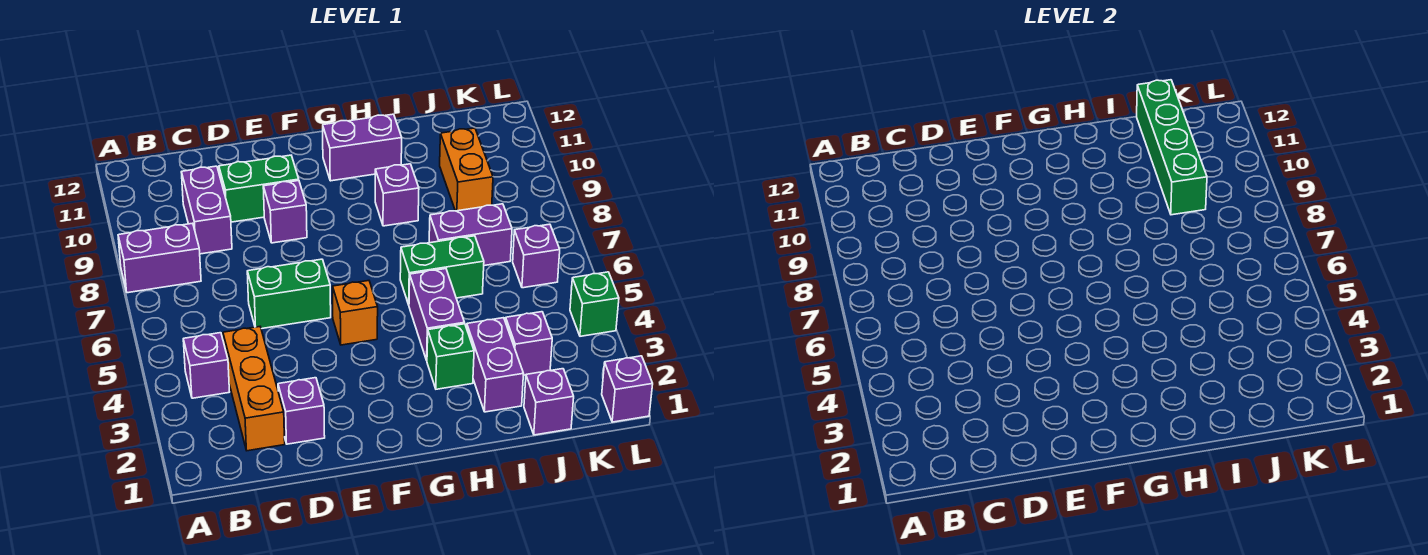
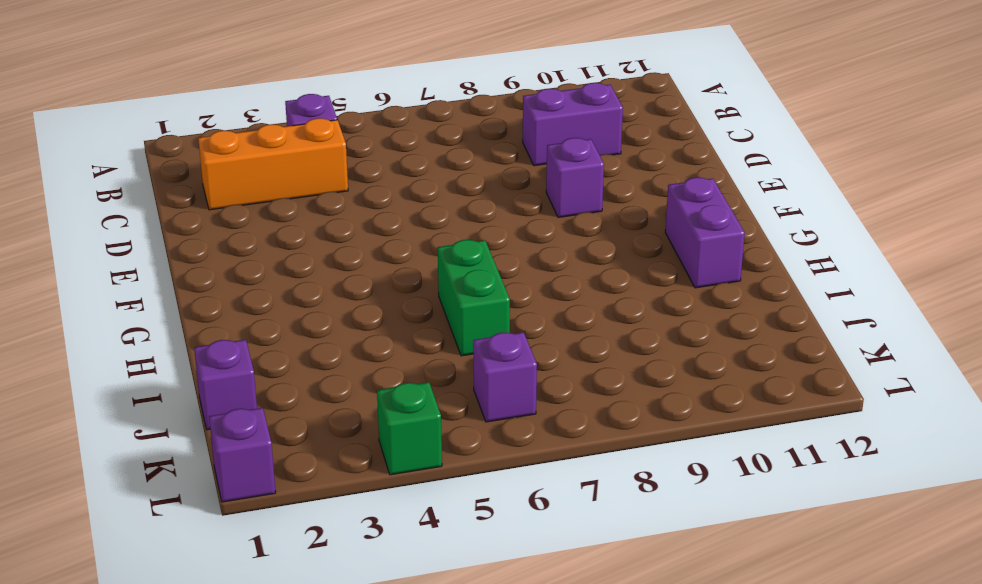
none -> purple 1x2 brick [118,223,201,293]
none -> purple 1x1 brick [278,378,325,444]
none -> green 1x2 brick [247,259,331,329]

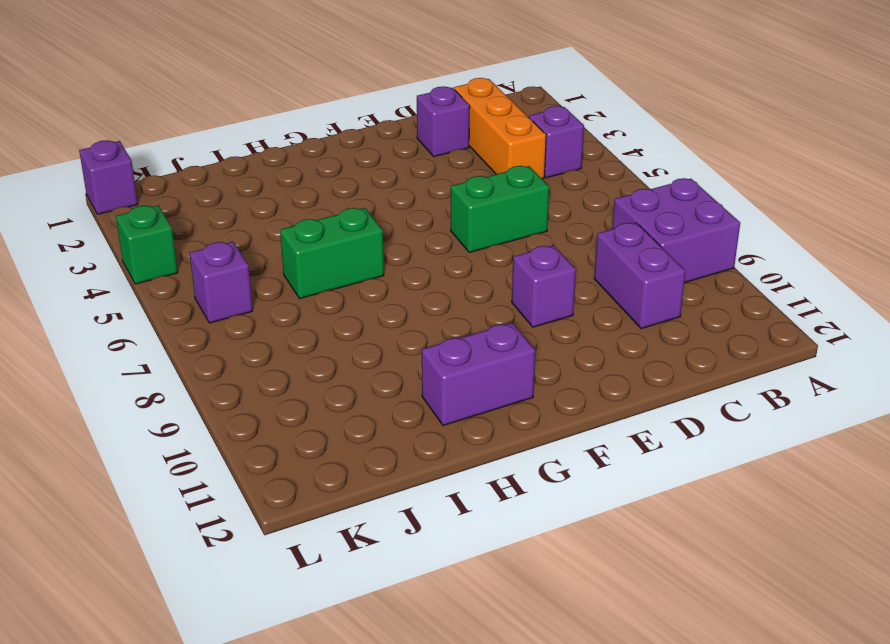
purple 2x2 brick [612,178,740,283] -> purple 1x2 brick [118,223,201,293]
none -> green 1x2 brick [219,155,299,222]
none -> orange 1x1 brick [333,281,378,345]
none -> green 1x1 brick [427,324,474,389]

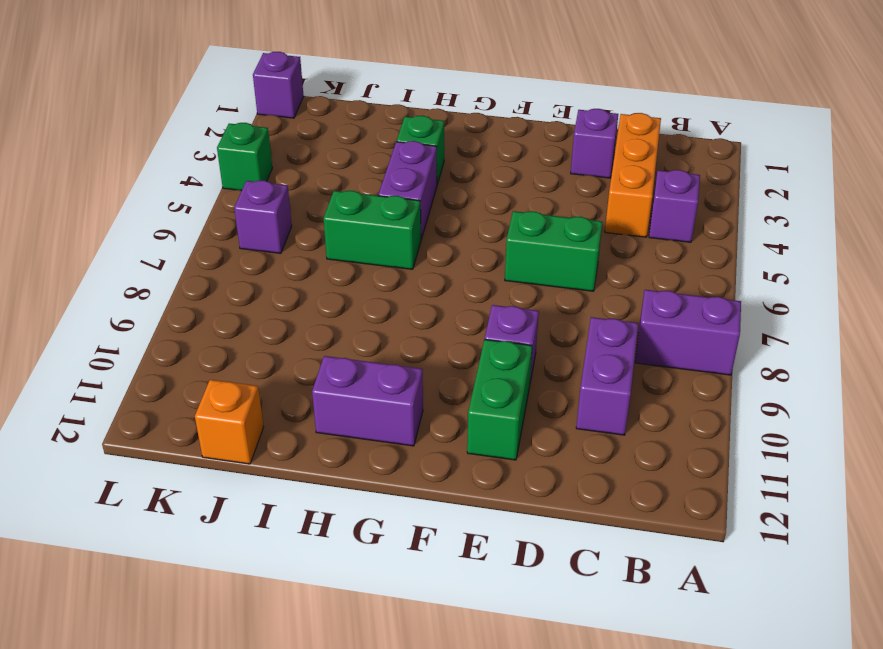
green 1x2 brick [467,339,532,460] -> green 1x2 brick turned to [219,155,299,222]
orange 1x1 brick [195,380,264,464] -> orange 1x1 brick moved to [333,281,378,345]
none -> purple 1x1 brick [375,164,419,226]
none -> purple 1x2 brick [467,318,524,412]
none -> purple 1x2 brick [429,204,512,266]

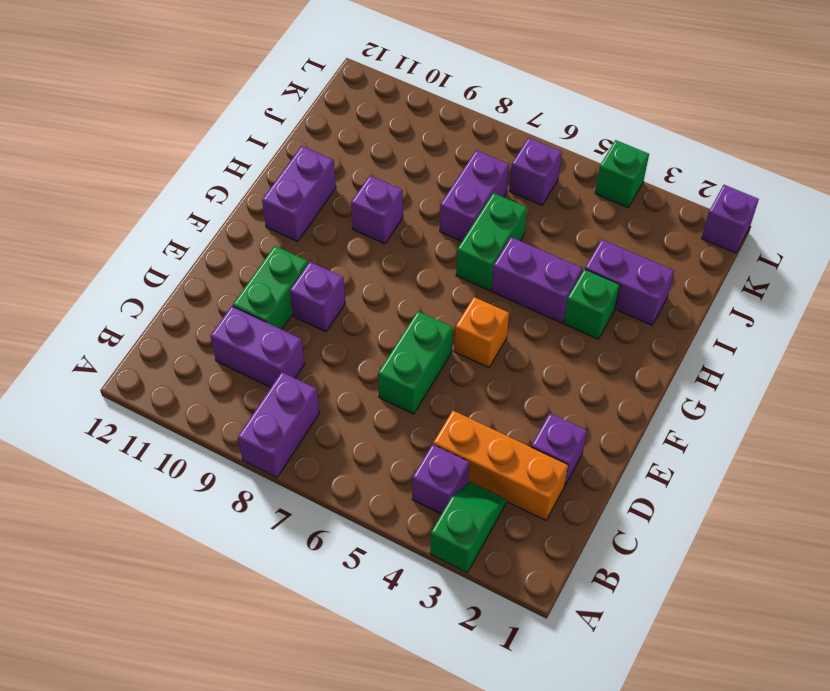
green 1x2 slope [430,482,507,572] -> none
none -> purple 1x1 brick [524,369,574,435]
none -> purple 1x1 brick [505,312,552,375]
none -> orange 1x2 brick [440,128,493,211]

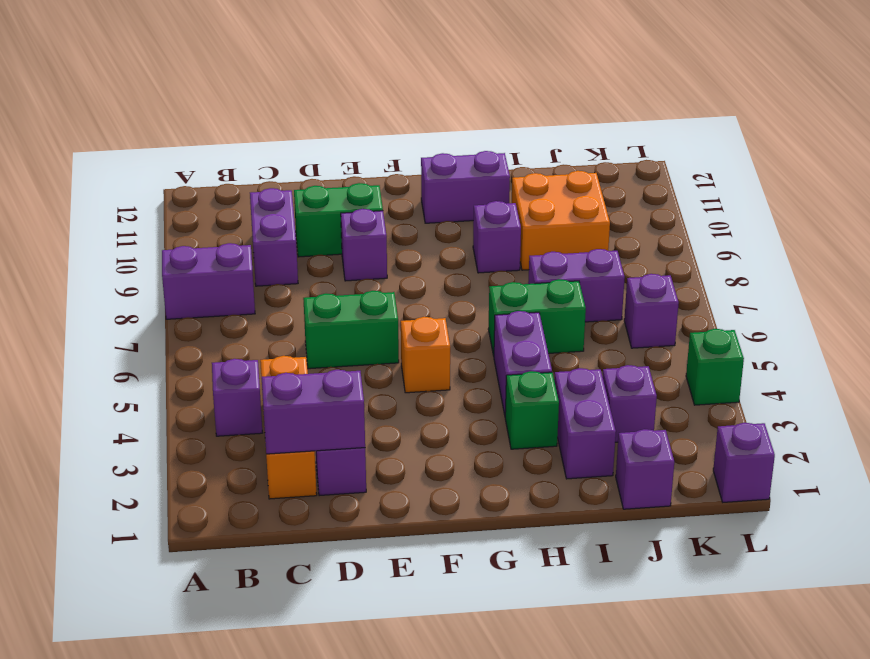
purple 1x2 brick [261,370,365,454] -> none
orange 2x2 brick [512,171,610,270] -> orange 1x2 brick [440,128,493,211]
none -> green 1x4 brick [1137,80,1207,215]

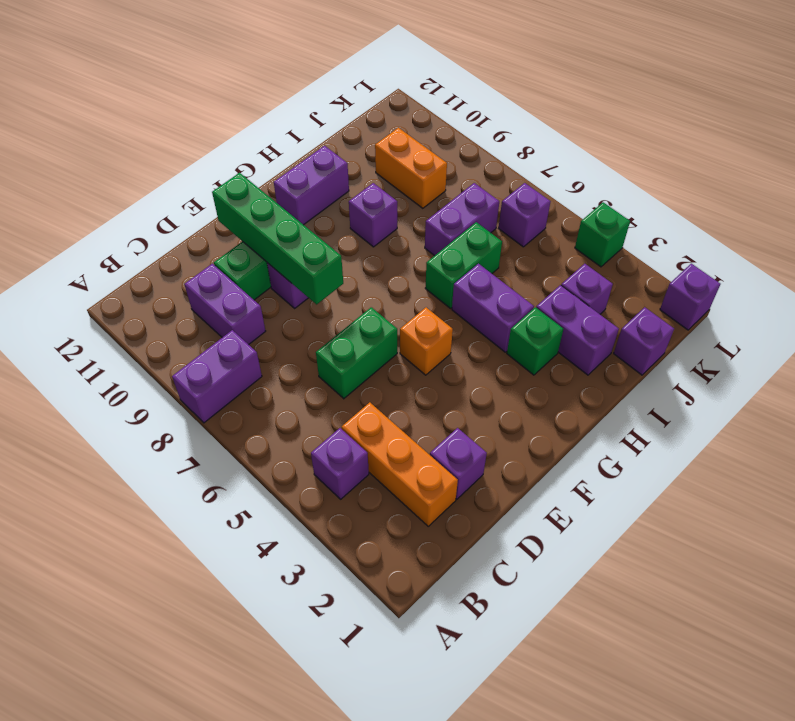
green 1x4 brick [212,173,343,304] -> green 1x4 brick moved to [1137,80,1207,215]

